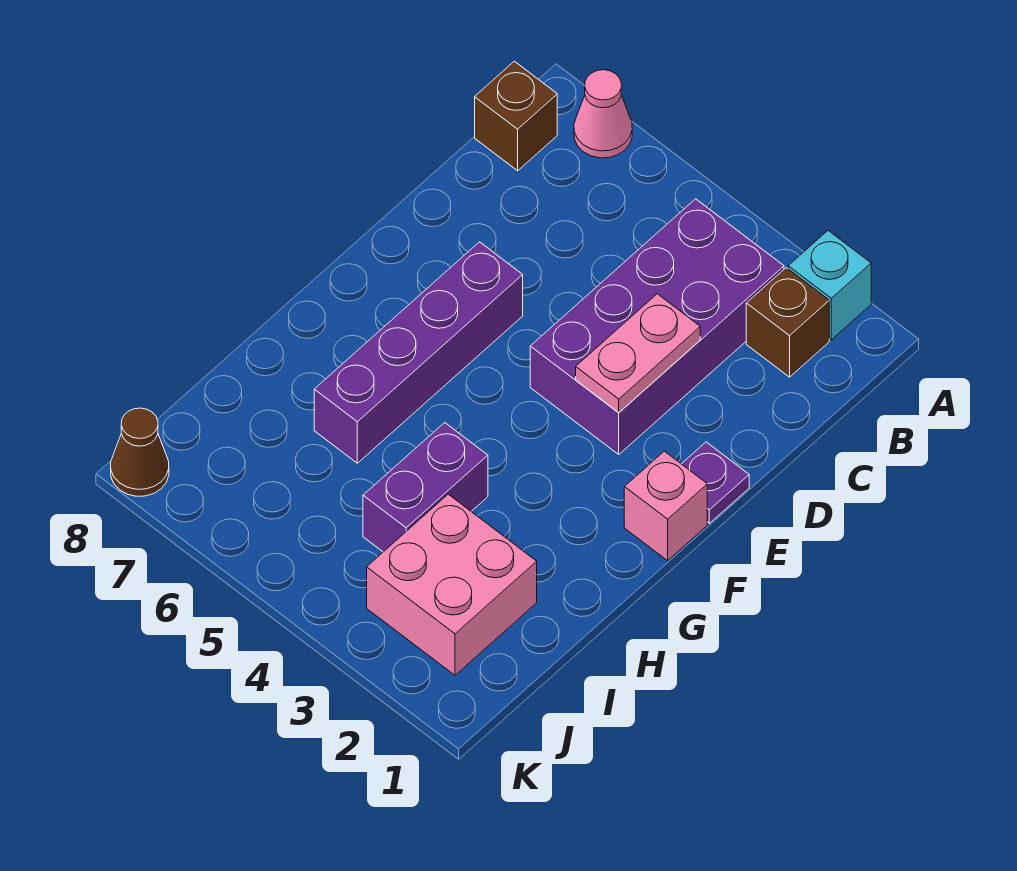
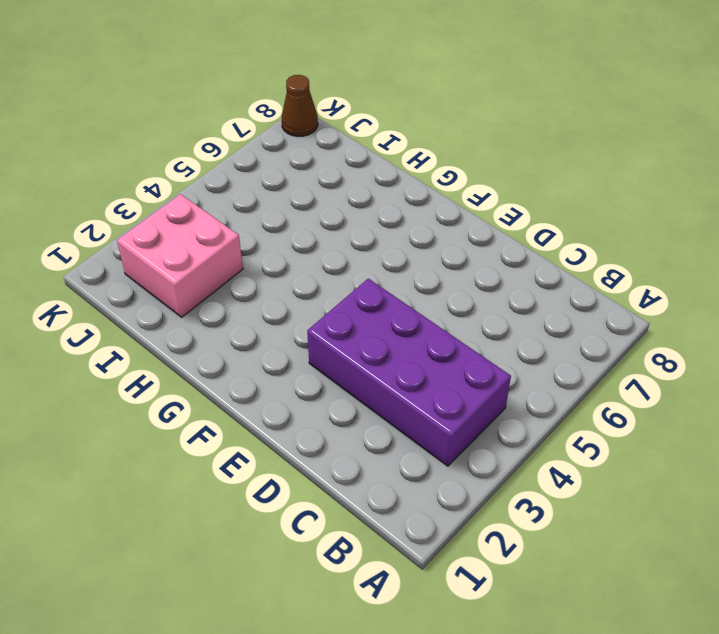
none -> cyan 1x1 brick [788,231,871,340]
none -> pink 1x1 cone [574,70,632,158]
none -> brown 1x1 brick [746,268,829,377]

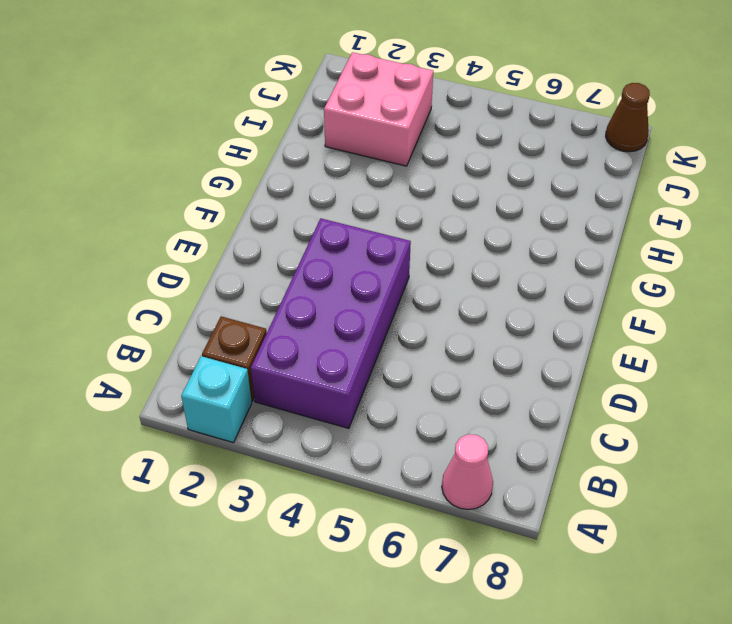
none -> brown 1x1 brick [475,61,557,171]
none -> purple 1x1 plate [682,442,749,523]
none -> purple 1x4 brick [314,242,523,463]

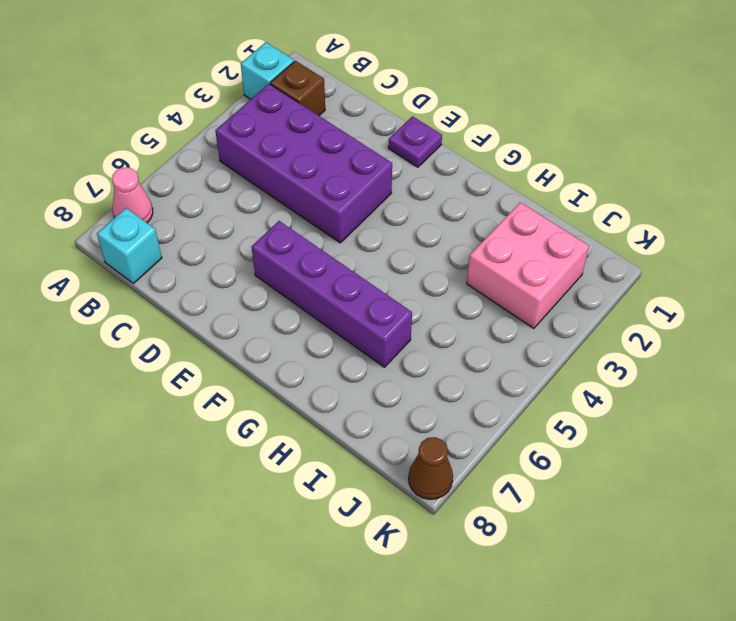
cyan 1x1 brick [97,208,162,283] -> brown 1x1 brick [475,61,557,171]
none -> pink 1x1 brick [624,451,707,561]
none -> purple 1x2 brick [363,423,488,552]
none -> pink 1x2 plate [576,294,700,413]

